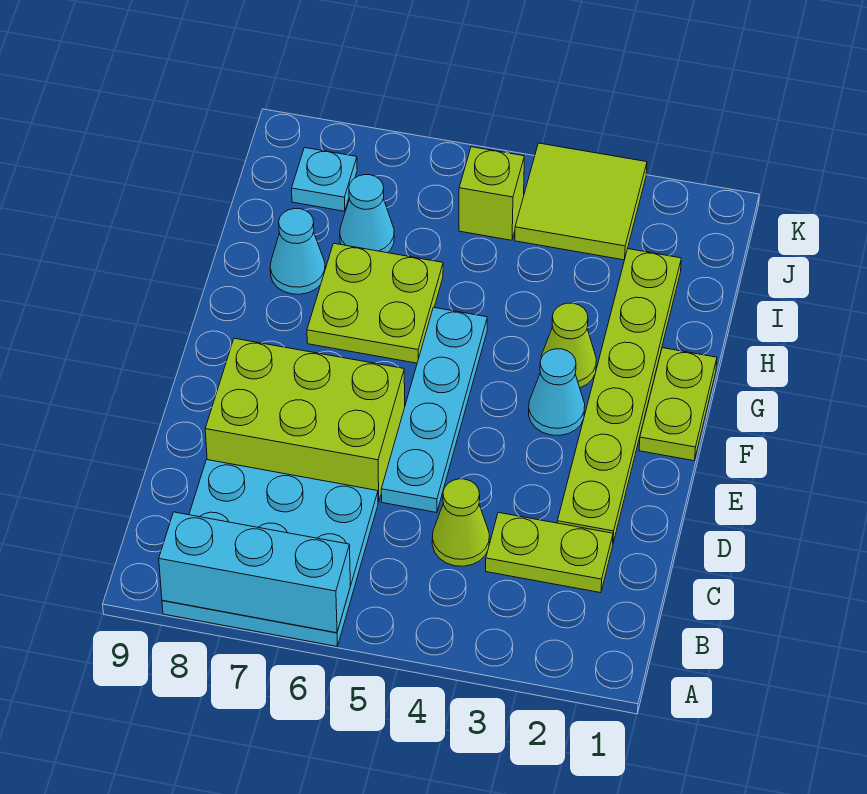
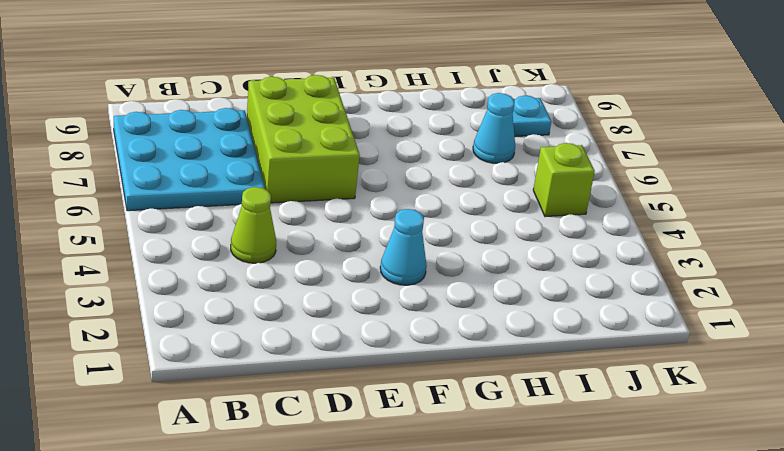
none -> lime 1x2 plate [486,513,613,593]
none -> lime 1x6 plate [557,249,681,543]
none -> cyan 1x4 plate [381,307,487,513]

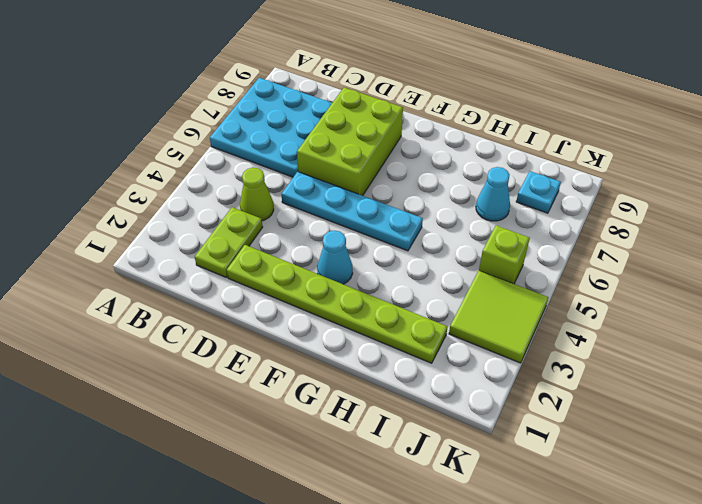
none -> lime 1x2 plate [639,348,717,461]
none -> lime 1x1 cone [541,303,596,388]
none -> lime 2x2 plate [307,243,443,363]

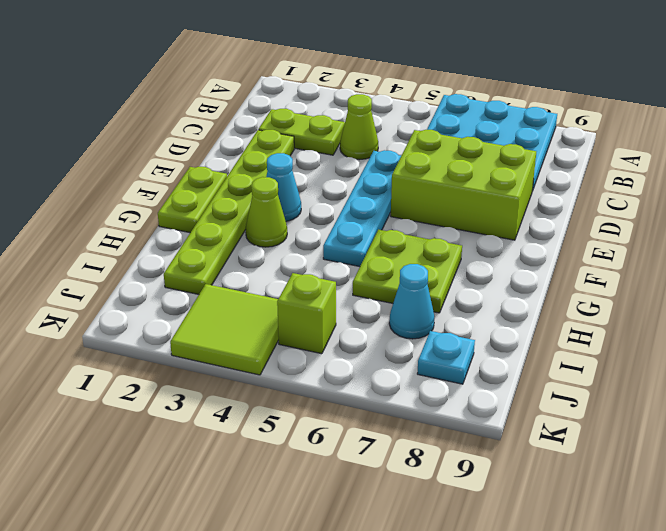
none -> cyan 1x1 cone [270,209,325,294]
none -> cyan 1x3 brick [159,512,350,633]

